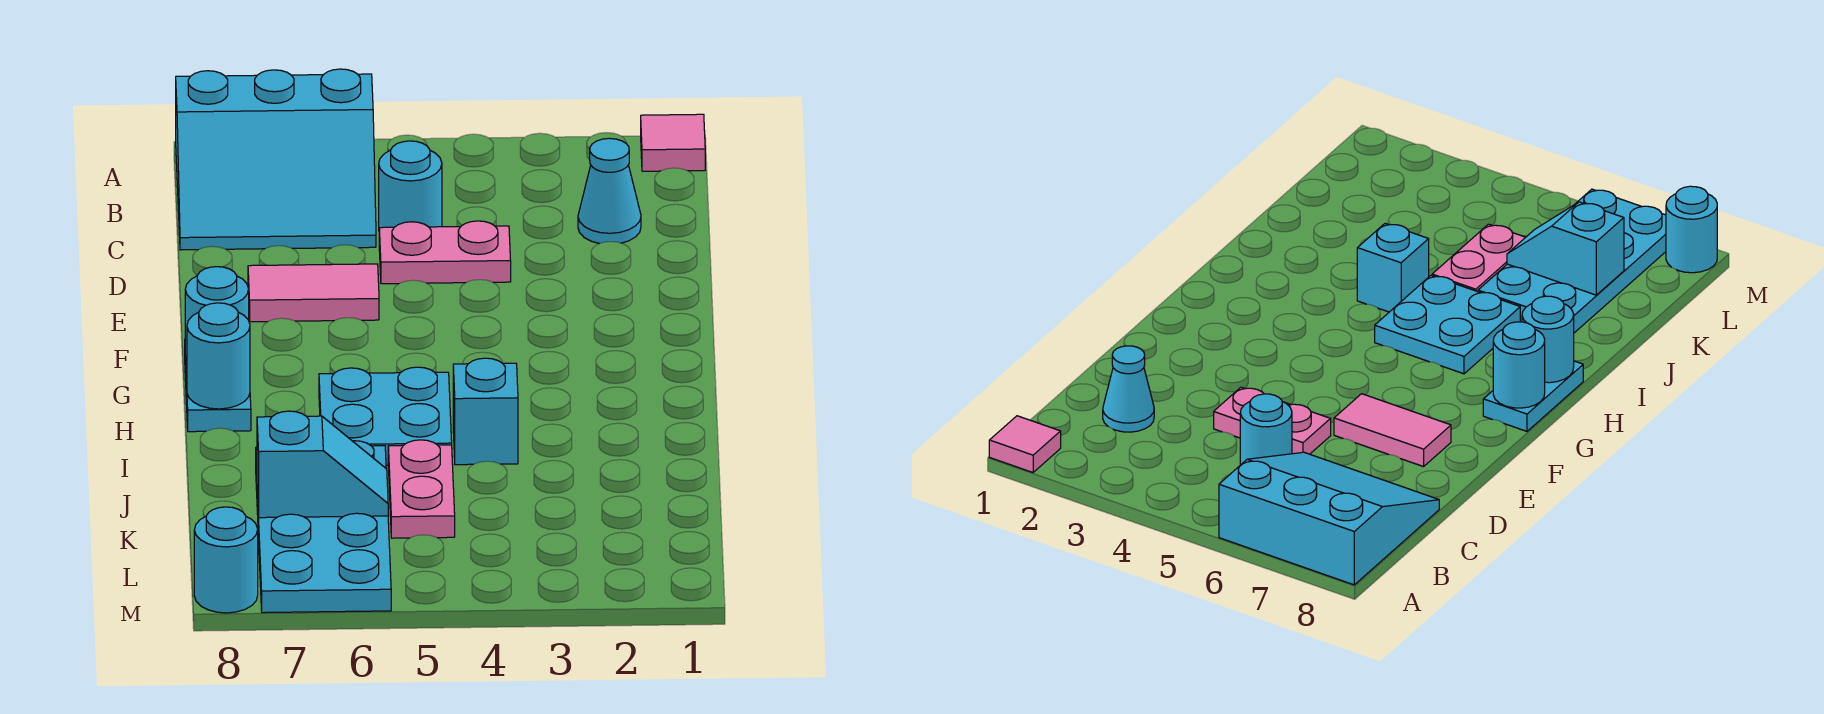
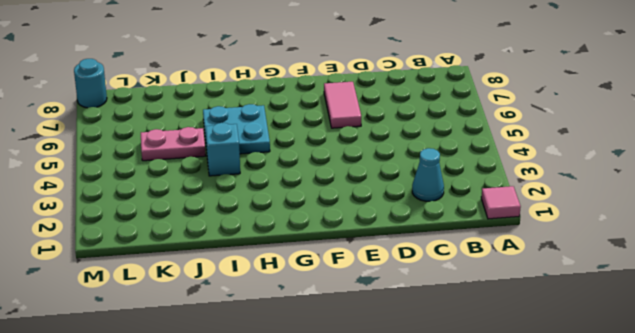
none -> cyan 3x3 slope [176,69,376,250]
none -> cyan 1x1 round brick [379,141,442,228]
none -> pink 1x2 plate [379,221,511,284]

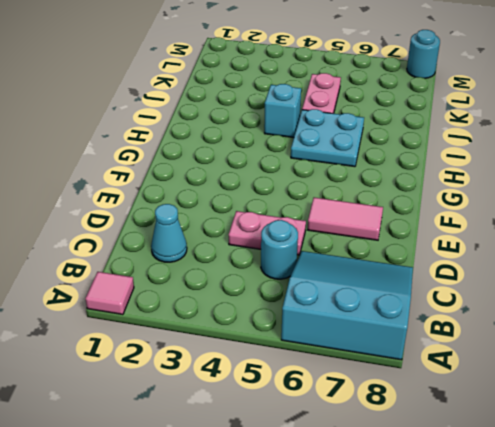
none -> cyan 1x2 plate [185,356,251,432]
none -> cyan 2x4 plate [256,441,391,613]
none -> cyan 1x1 round brick [185,267,249,359]

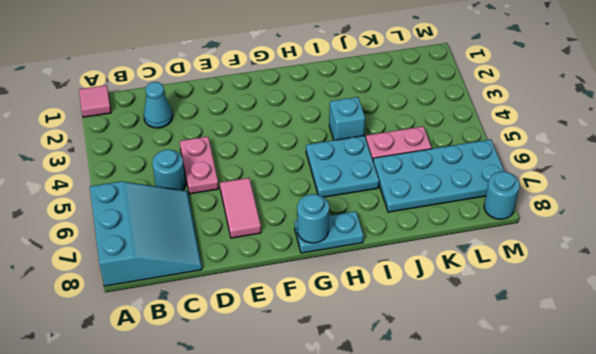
none -> cyan 1x1 round brick [187,303,250,409]
none -> cyan 1x2 slope [257,411,388,518]

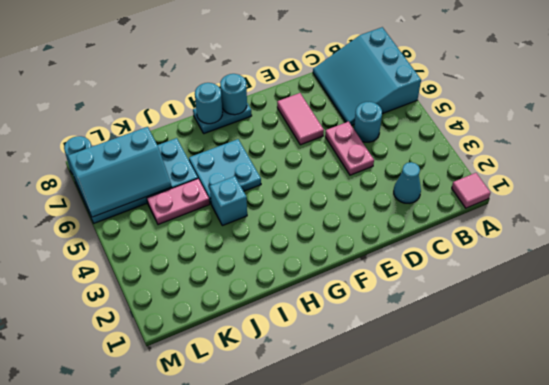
cyan 2x3 slope [68,127,171,217] -> cyan 1x2 slope [257,411,388,518]

